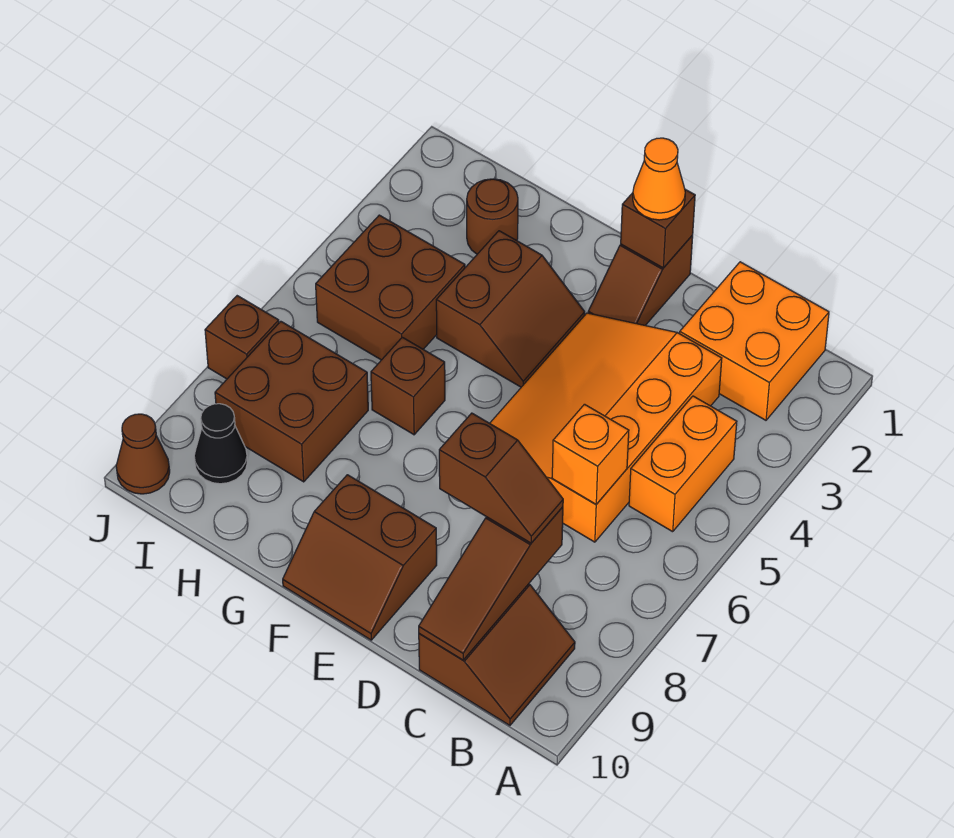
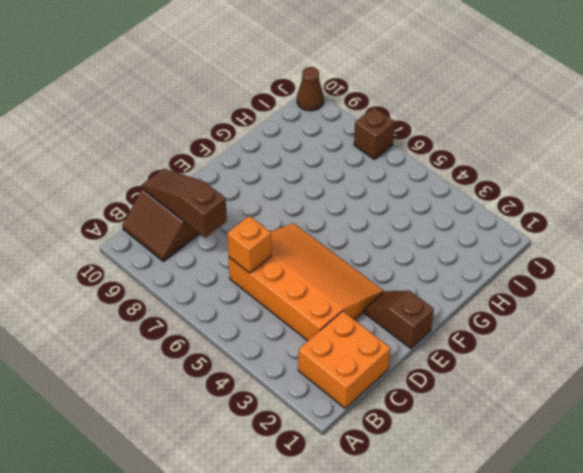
none -> orange 1x2 brick [629,396,737,532]
none -> brown 2x2 slope [283,475,437,640]
none -> brown 2x2 slope [436,231,585,387]

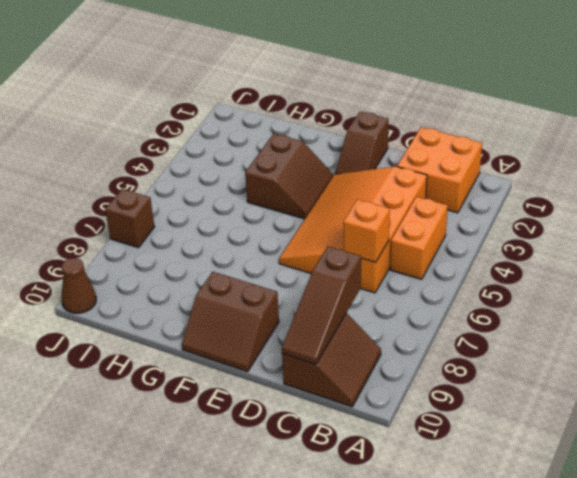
none -> brown 1x1 brick [371,337,445,435]
none -> brown 1x1 round brick [467,179,518,254]
none -> brown 2x2 brick [316,215,465,360]

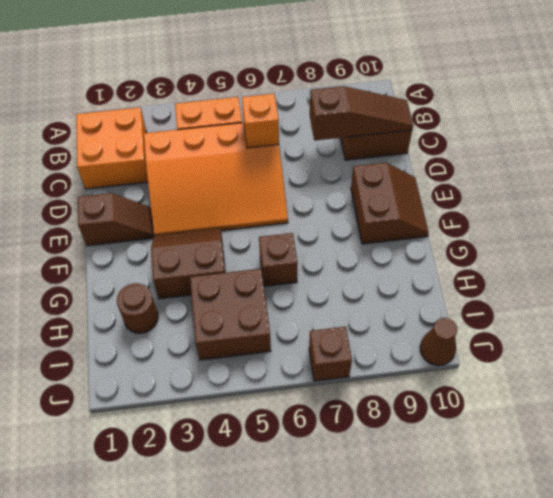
none -> brown 2x2 brick [215,321,368,482]
none -> black 1x1 cone [194,404,247,484]
none -> brown 1x1 brick [621,189,695,268]

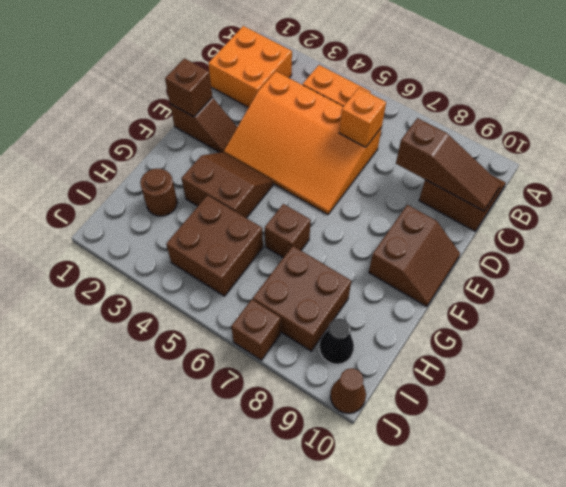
none -> brown 1x2 slope [439,413,563,543]
none -> orange 1x1 cone [633,138,685,220]

